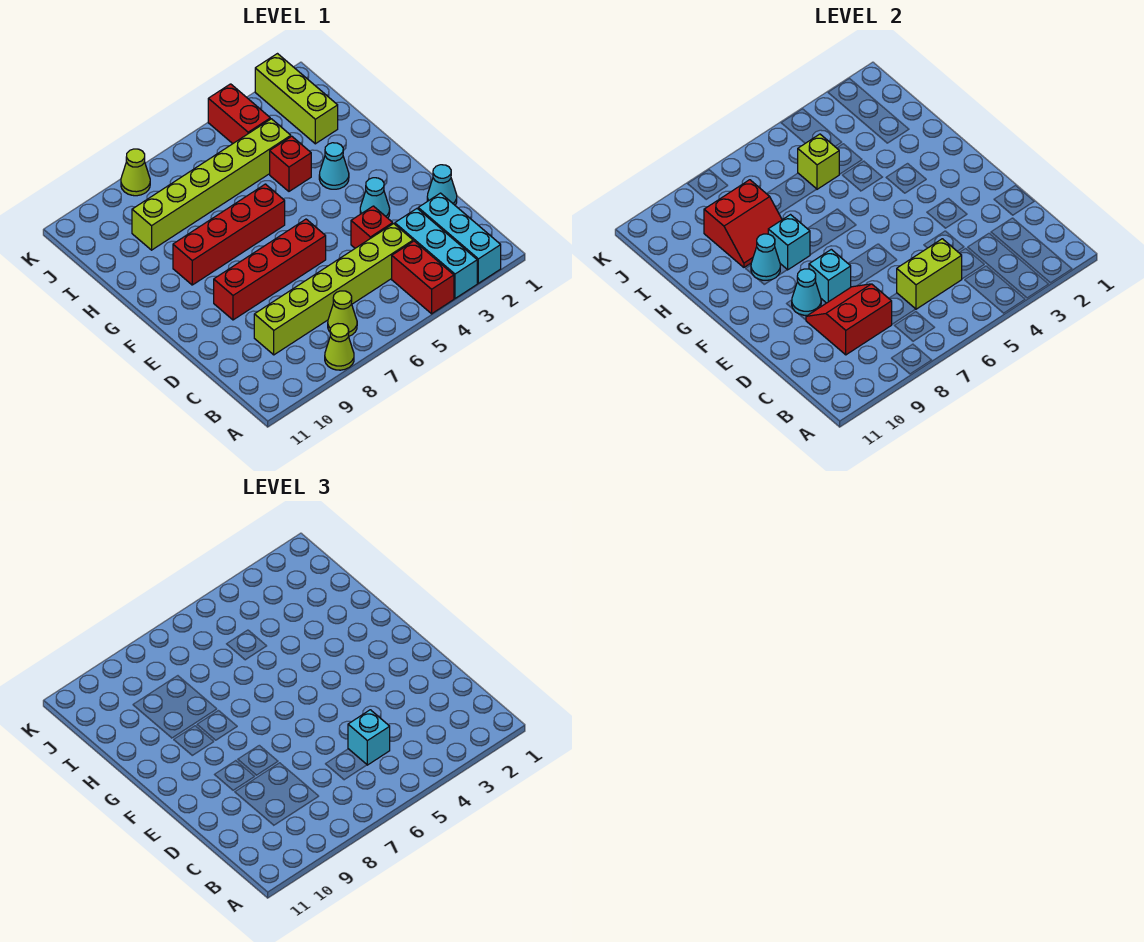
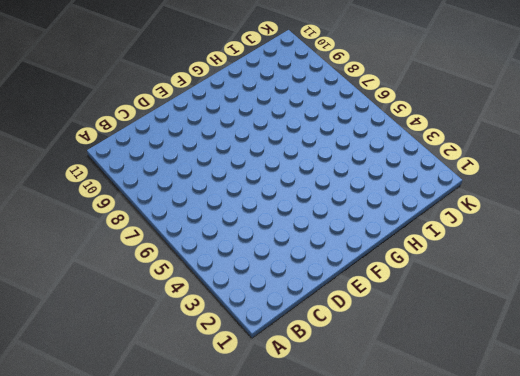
none -> cyan 1x3 brick [418,193,501,283]
none -> cyan 1x3 brick [395,209,477,298]
none -> red 1x2 brick [392,241,454,314]

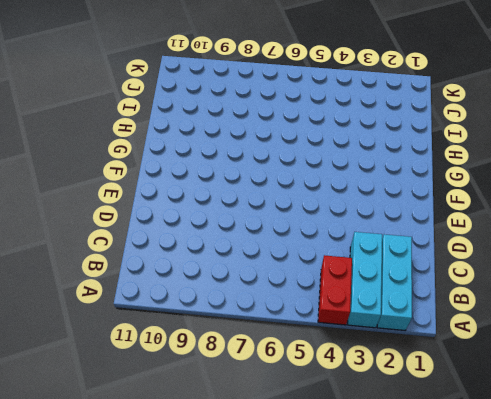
none -> lime 1x1 cone [325,324,354,370]
none -> lime 1x1 cone [328,291,357,336]
none -> lime 1x6 brick [254,224,413,355]

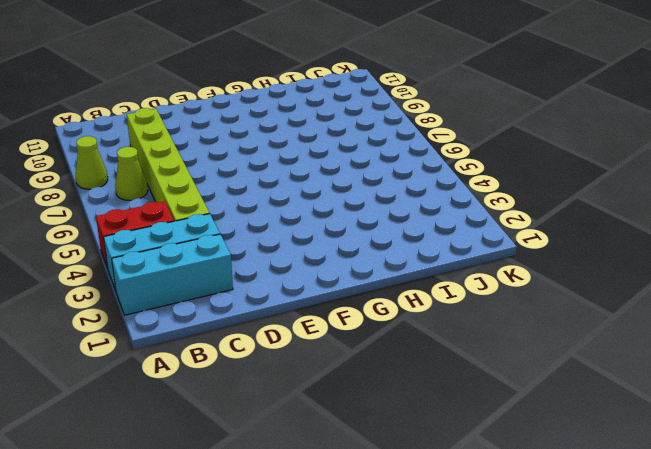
none -> cyan 1x1 cone [427,165,457,205]
none -> red 1x1 brick [351,206,393,248]
none -> cyan 1x1 cone [360,178,390,218]

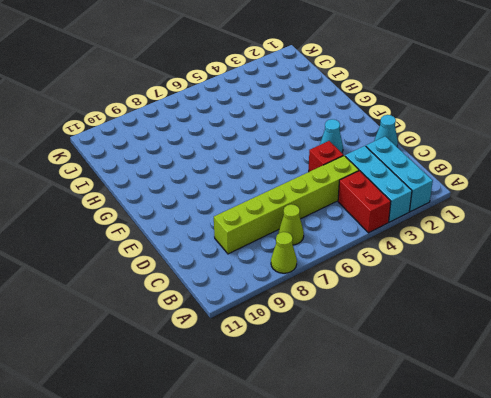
none -> red 1x4 brick [214,219,326,320]
none -> cyan 1x1 cone [319,143,349,189]
none -> red 1x4 brick [173,184,285,285]

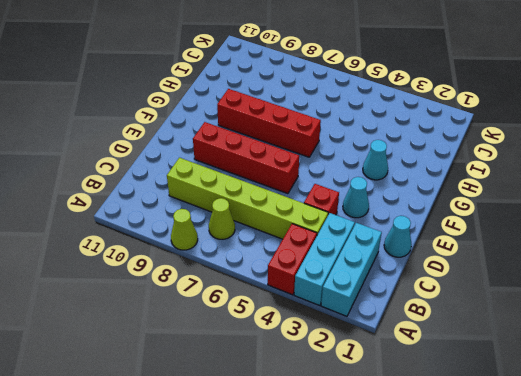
none -> red 1x1 brick [270,136,311,191]
none -> lime 1x3 brick [255,54,338,144]
none -> lime 1x6 brick [132,119,291,250]

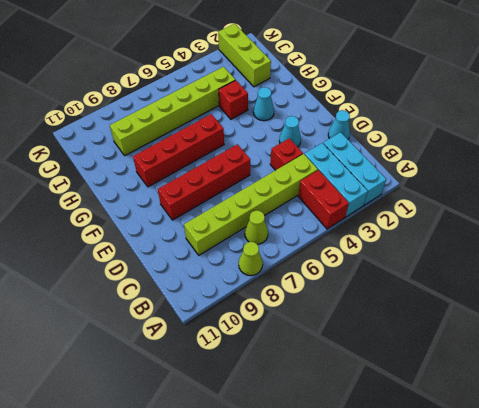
none -> red 1x2 brick [208,84,270,144]
none -> lime 1x1 cone [121,149,150,196]
none -> lime 1x2 brick [897,239,962,309]

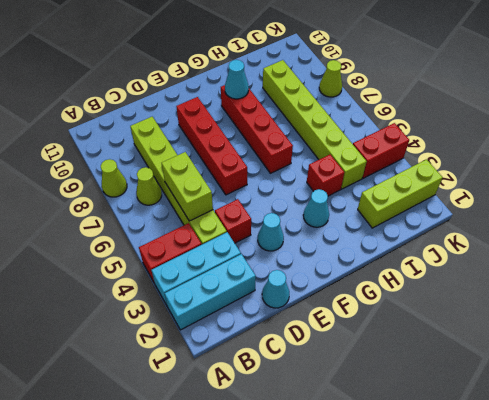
none -> red 2x2 slope [806,284,892,355]
none -> cyan 1x1 brick [809,249,851,303]
none -> cyan 1x1 cone [792,269,821,315]

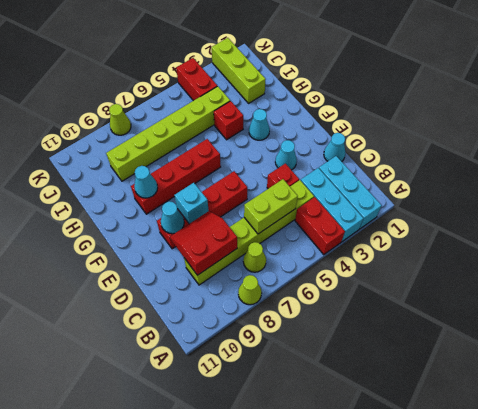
none -> cyan 1x1 brick [768,215,810,270]
none -> red 2x2 slope [704,180,782,267]
none -> lime 1x1 brick [798,134,839,189]

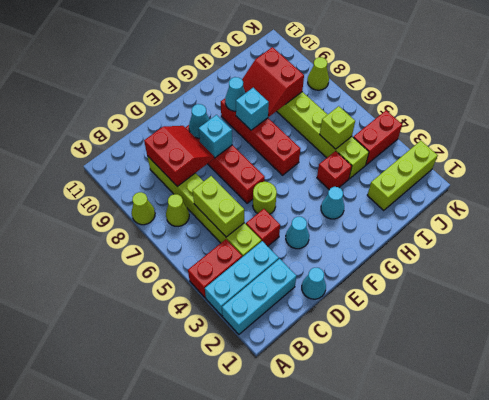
lime 1x1 round brick [253,182,277,214] -> none
none -> cyan 1x1 brick [348,710,390,765]

